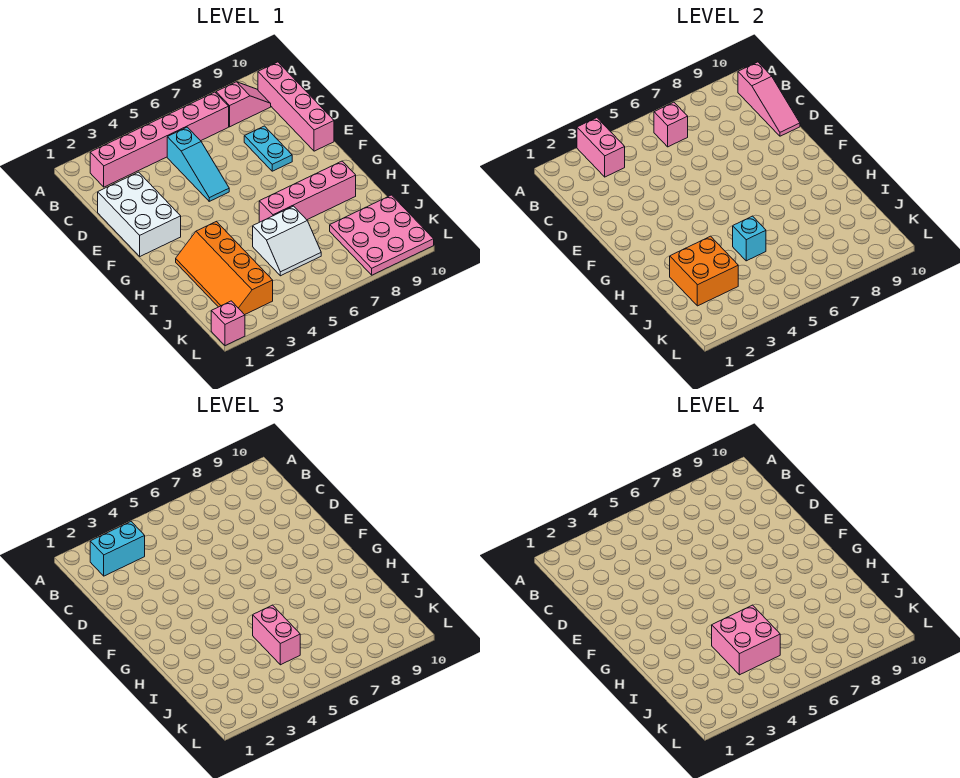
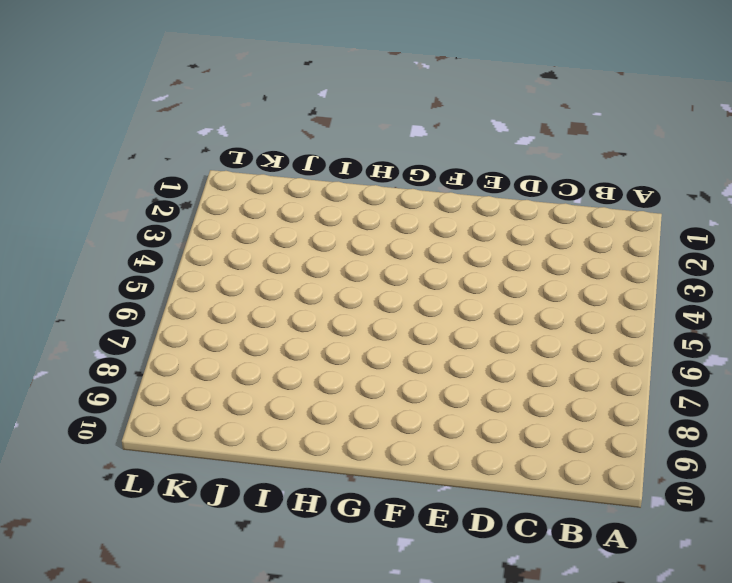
none -> pink 1x6 brick [90,92,229,187]
none -> pink 1x2 slope [216,82,271,127]
none -> pink 1x4 brick [258,62,334,151]

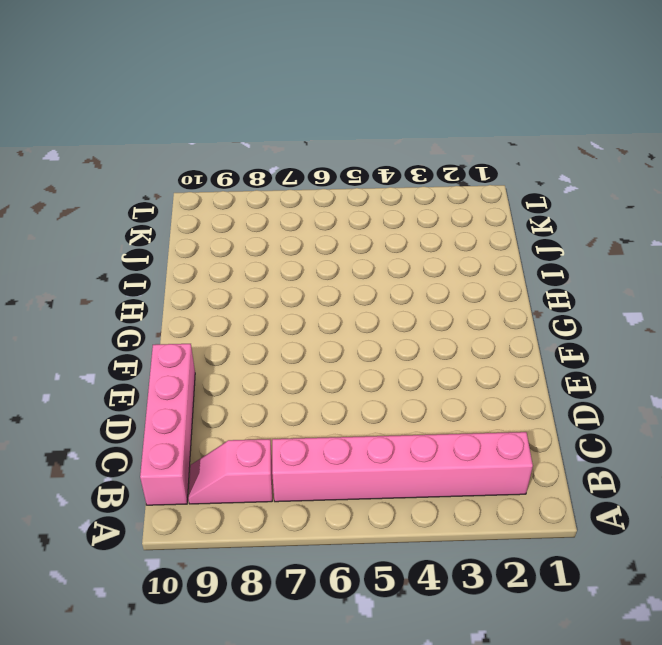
none -> cyan 1x3 slope [167,127,229,201]
none -> white 2x3 brick [98,172,181,256]
none -> cyan 1x2 plate [244,126,292,171]

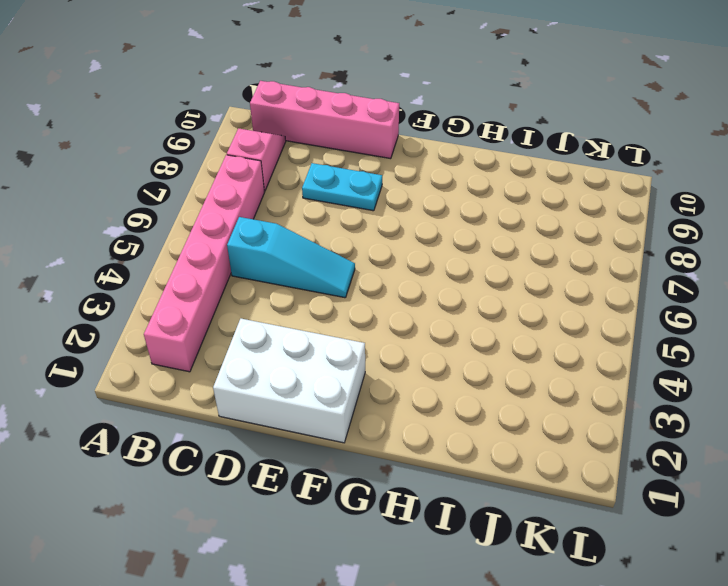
none -> orange 2x4 slope [176,221,273,315]
none -> pink 1x4 brick [259,161,356,222]
none -> white 2x2 slope [253,206,321,276]

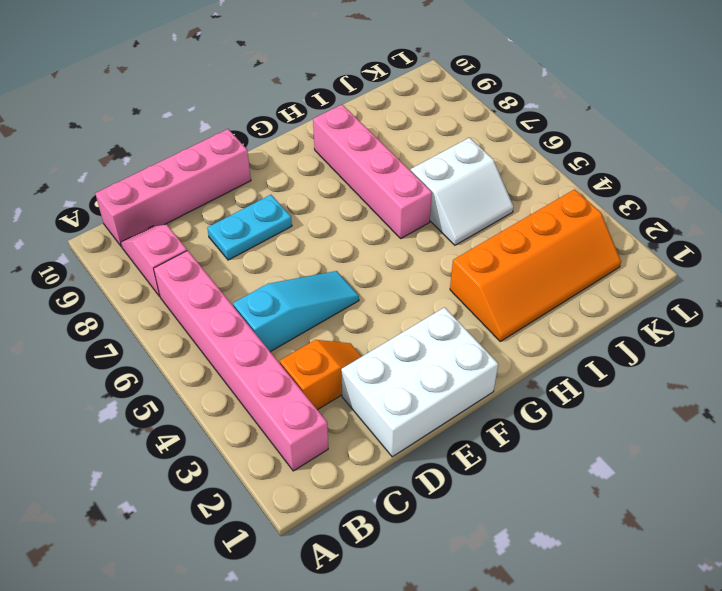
orange 1x2 slope [280,340,362,410] -> none
white 2x2 slope [411,138,513,245] -> white 2x2 slope turned to [253,206,321,276]
none -> pink 3x3 plate [330,195,434,275]
none -> pink 1x1 brick [211,301,245,346]
none -> pink 1x2 brick [577,118,625,177]

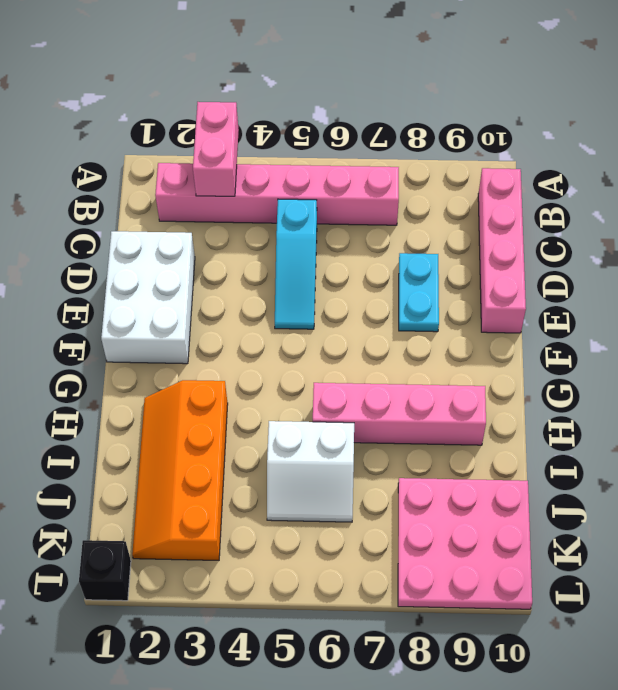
black 1x1 brick [79,540,131,601] -> pink 1x1 brick [211,301,245,346]
none -> pink 1x2 slope [216,82,271,127]
none -> pink 1x1 brick [654,102,688,147]
none -> pink 1x3 slope [738,62,800,136]

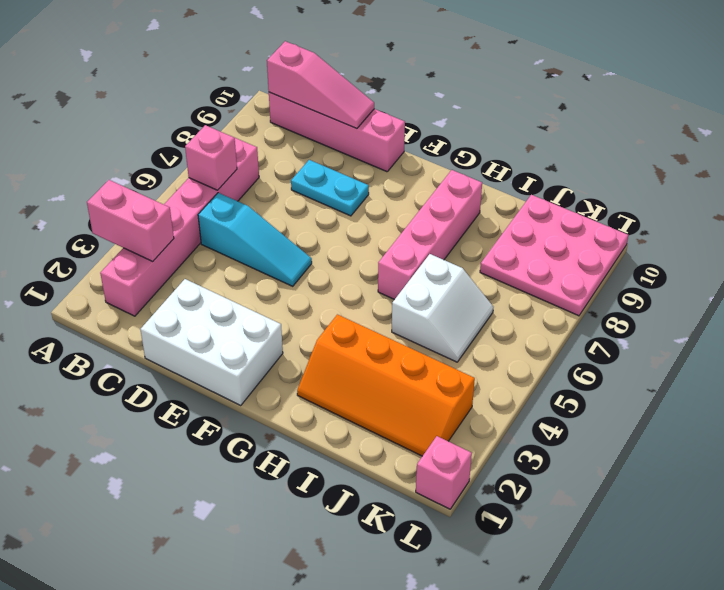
none -> pink 1x2 slope [216,82,271,127]
none -> orange 2x2 brick [670,236,738,306]
none -> cyan 1x1 brick [733,216,766,261]

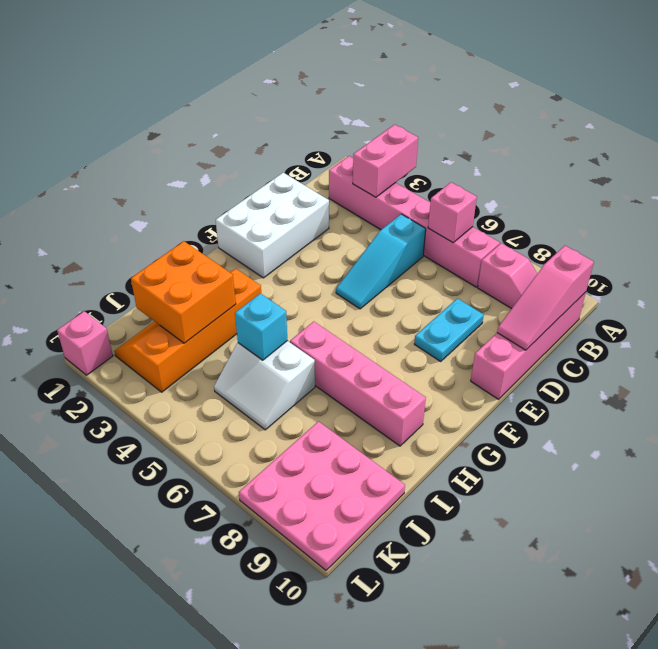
none -> cyan 1x2 brick [90,521,145,576]
none -> pink 1x2 brick [253,605,300,665]
none -> pink 2x2 brick [712,605,780,675]

